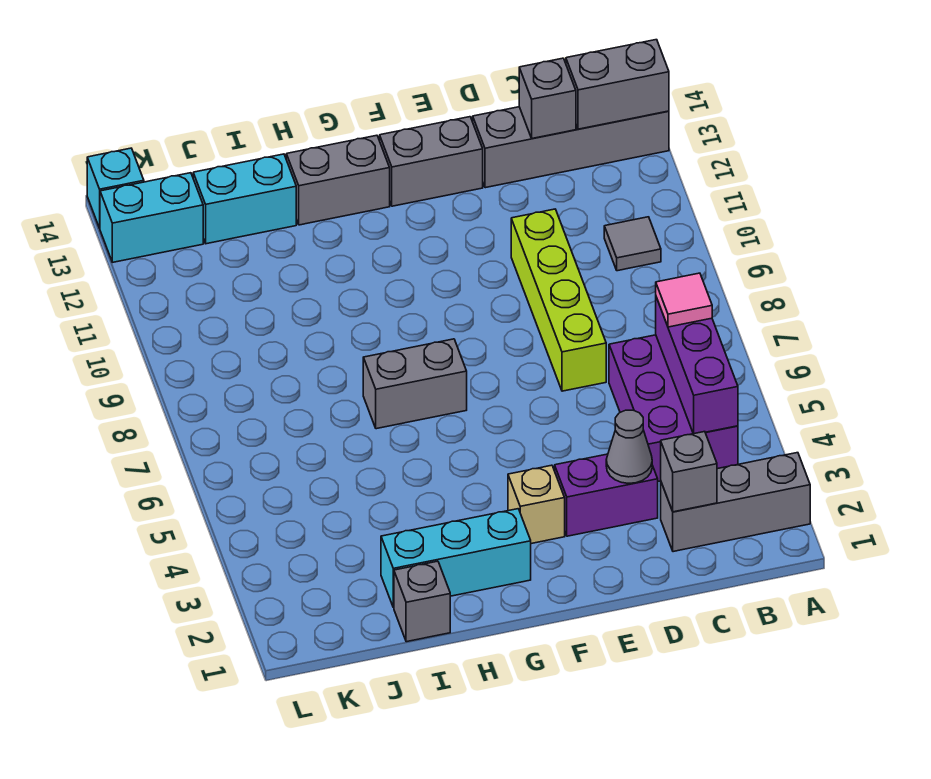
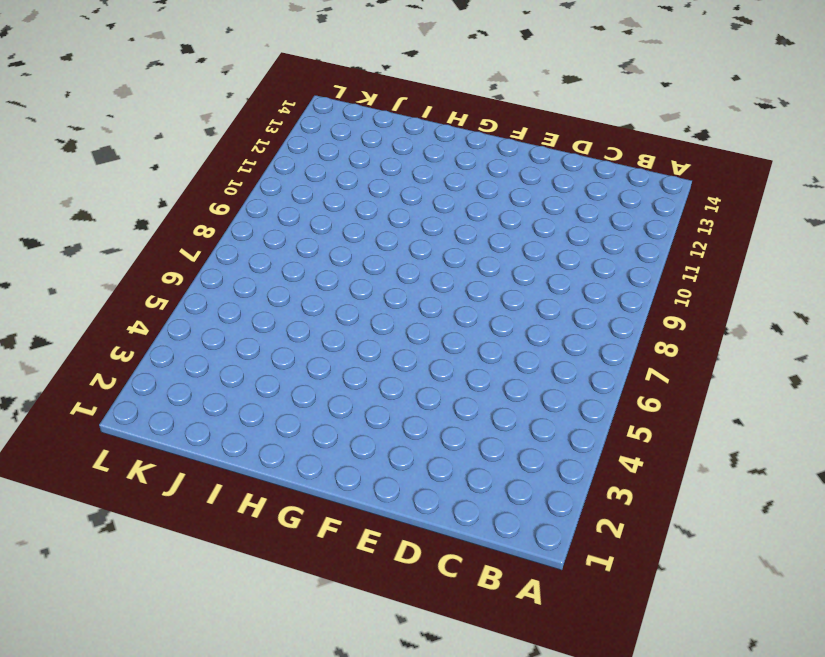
none -> grey 1x3 brick [661,453,810,552]
none -> grey 1x4 brick [473,107,669,188]
none -> purple 2x3 brick [609,335,738,481]

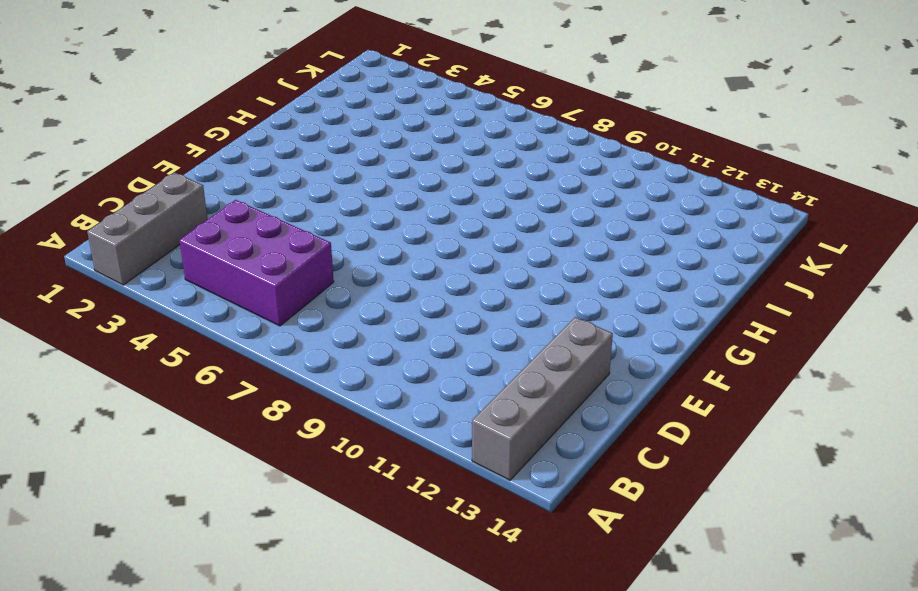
none -> grey 1x1 tile [604,217,661,271]
none -> purple 1x2 brick [555,454,658,536]
none -> lime 1x4 brick [511,209,606,391]

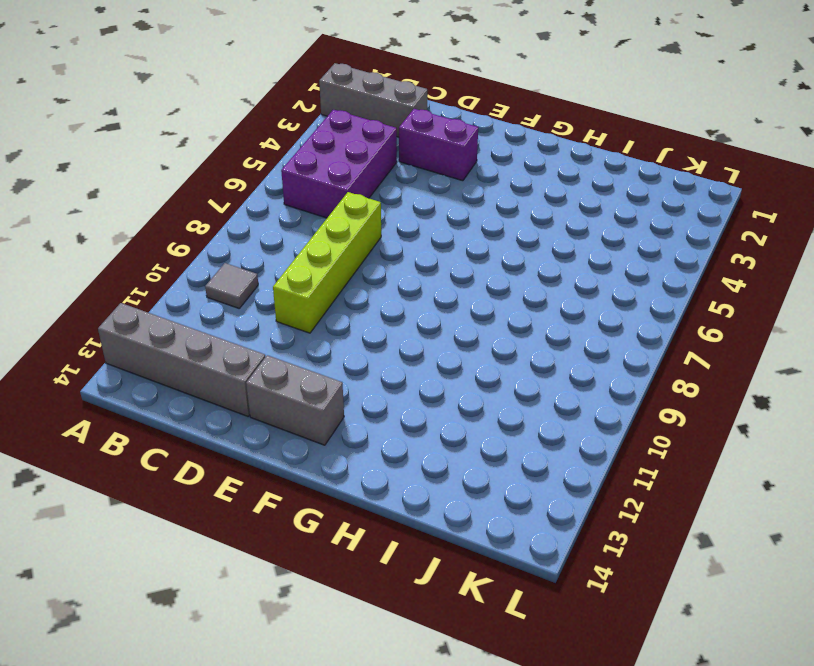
none -> tan 1x1 brick [508,465,565,544]
none -> cyan 1x3 brick [381,509,531,608]
none -> grey 1x2 brick [363,339,467,429]

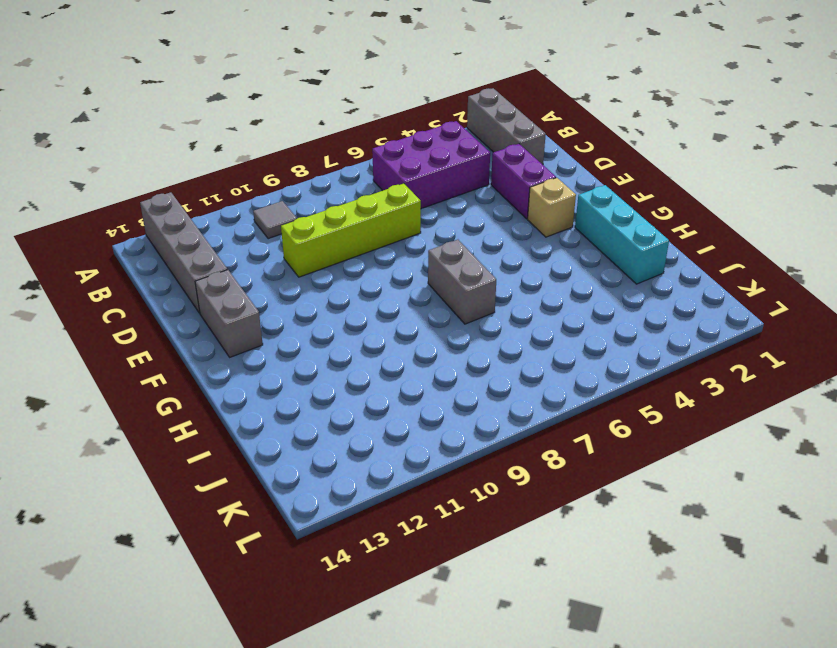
none -> grey 1x2 brick [286,135,390,225]
none -> grey 1x1 brick [394,561,450,642]
none -> cyan 1x2 brick [193,154,296,244]

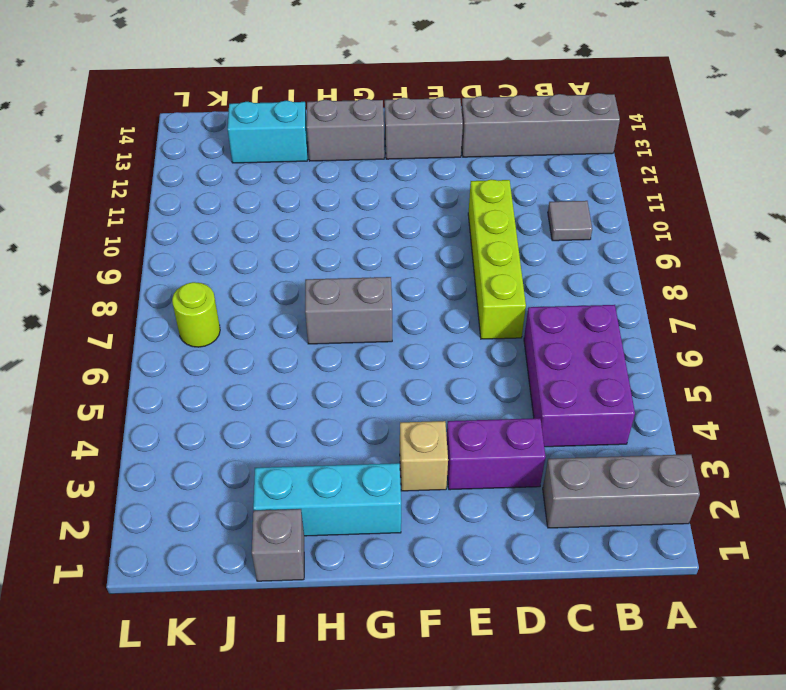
lime 1x1 round brick [172,282,220,347] -> none
none -> cyan 1x2 brick [100,173,203,262]
none -> cyan 1x1 brick [87,148,144,228]
none -> grey 1x2 brick [566,40,669,129]

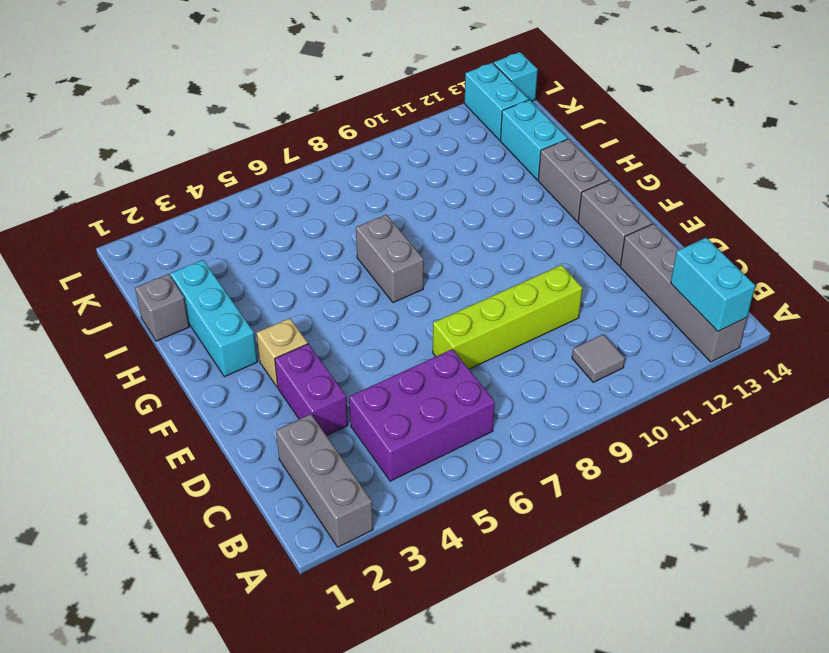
cyan 1x2 brick [671,238,755,331] -> grey 1x2 brick [566,40,669,129]
none -> purple 1x3 brick [656,297,738,434]
none -> grey 1x1 brick [661,432,717,512]
none -> grey 1x1 brick [519,58,576,138]

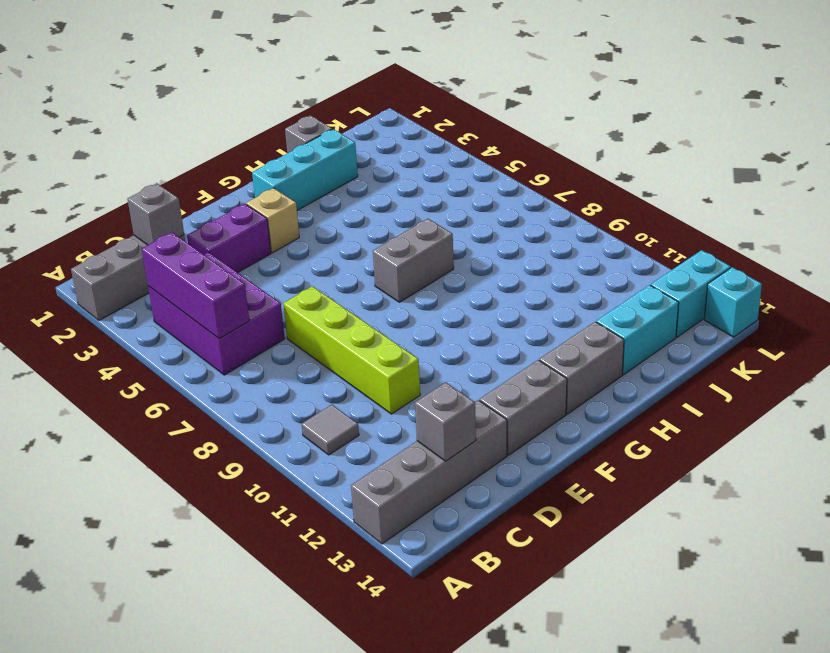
none -> grey 1x2 brick [566,40,669,129]
none -> grey 1x1 cone [606,410,652,483]
none -> pink 1x1 tile [656,273,712,327]

